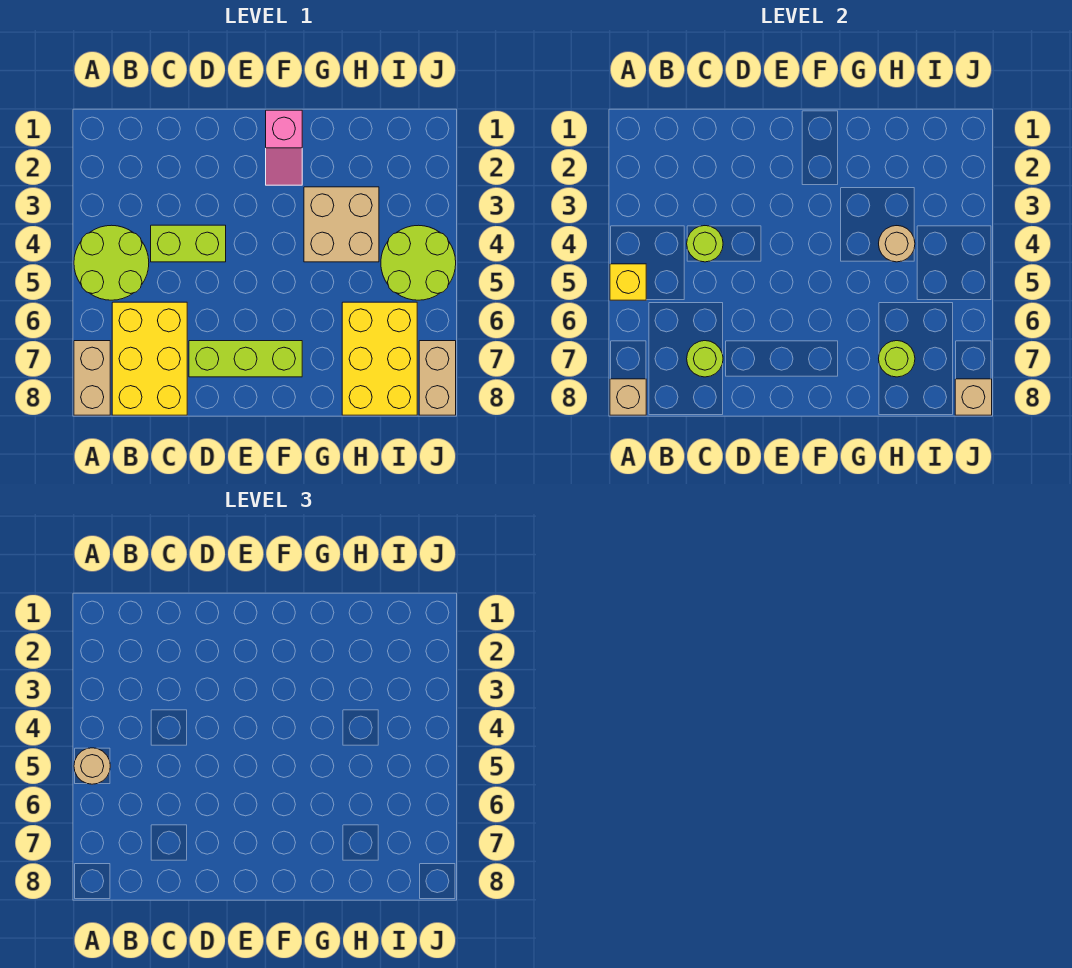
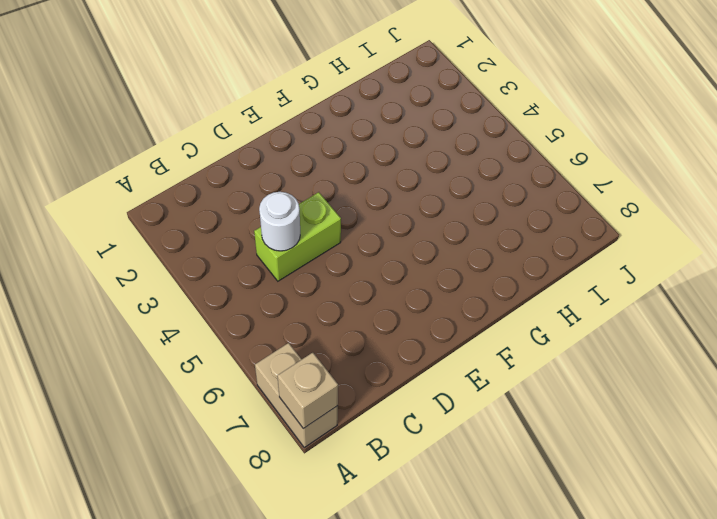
white 1x1 round brick [259,192,300,251] -> lime 1x1 round brick [687,226,723,262]
none -> lime 2x2 round brick [74,225,149,300]
none -> yellow 2x3 brick [112,302,187,415]
none -> lime 1x3 brick [189,341,302,377]

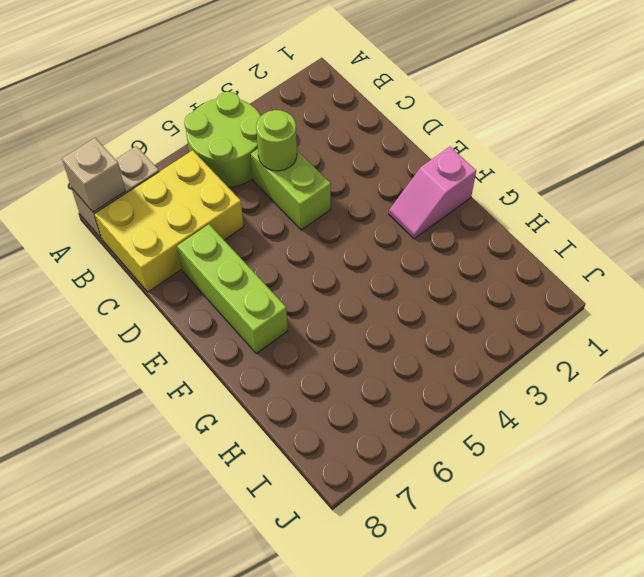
none -> tan 2x2 brick [304,187,379,262]
none -> yellow 2x3 brick [342,302,417,415]
none -> lime 2x2 round brick [381,225,456,300]

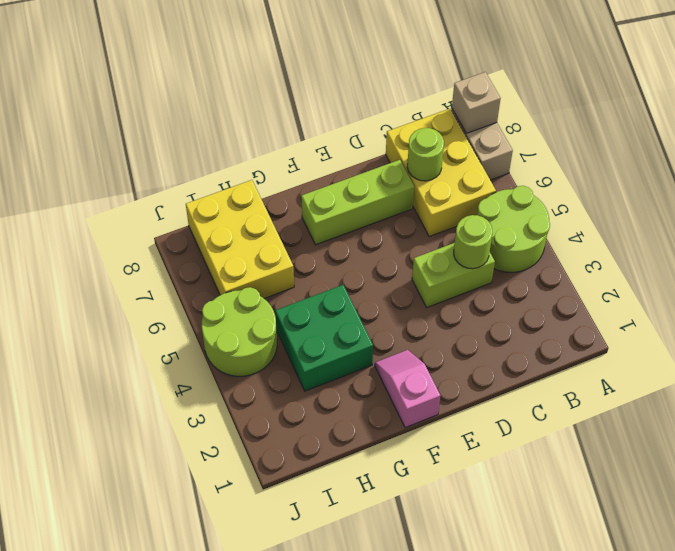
green 2x2 brick [275,285,373,391] -> tan 2x2 brick [304,187,379,262]
none -> tan 1x2 brick [419,341,456,415]
none -> yellow 1x1 brick [610,264,646,300]
none -> tan 1x1 round brick [879,226,915,262]

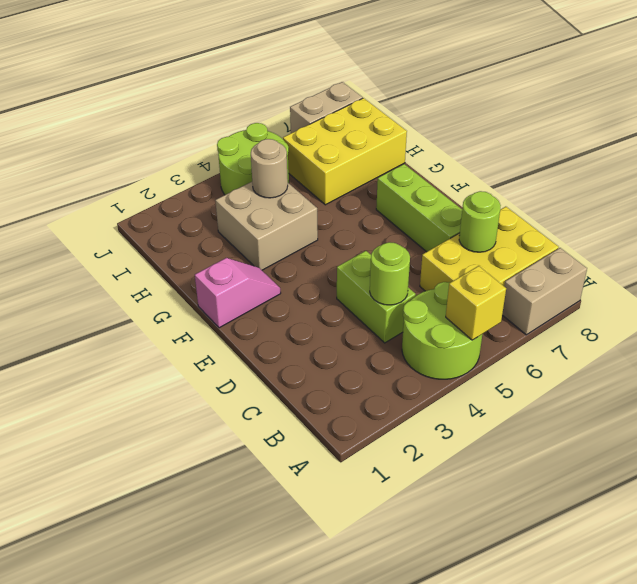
none -> tan 1x1 brick [610,379,646,415]
none -> lime 1x1 round brick [879,341,915,377]
none -> tan 1x1 brick [955,379,992,415]

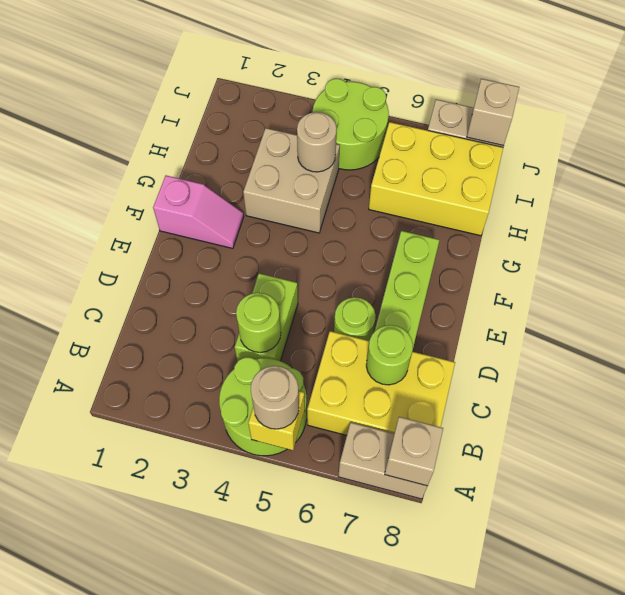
lime 1x1 round brick [334,297,376,341] -> lime 1x1 round brick moved to [879,341,915,377]

